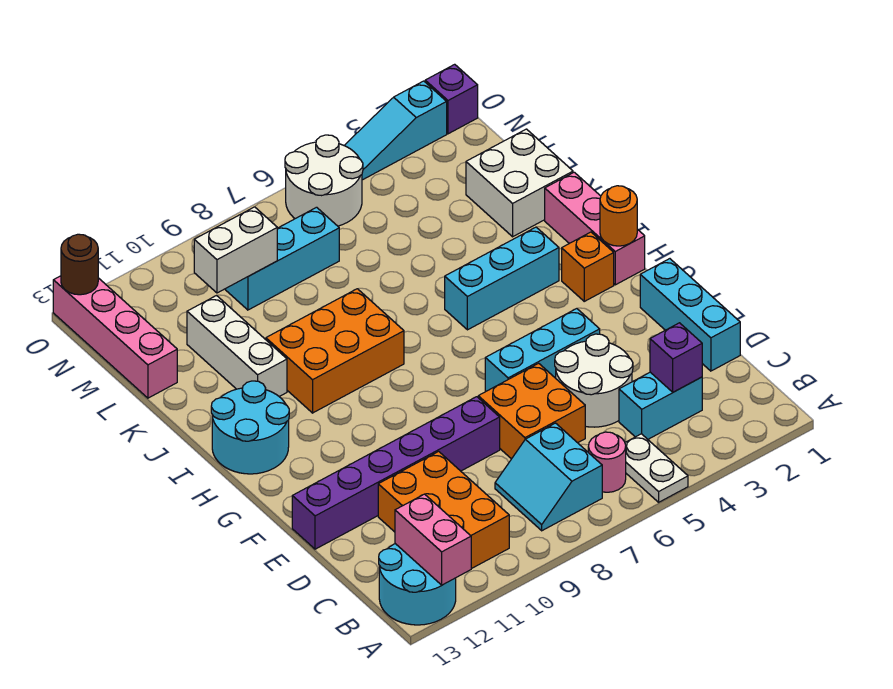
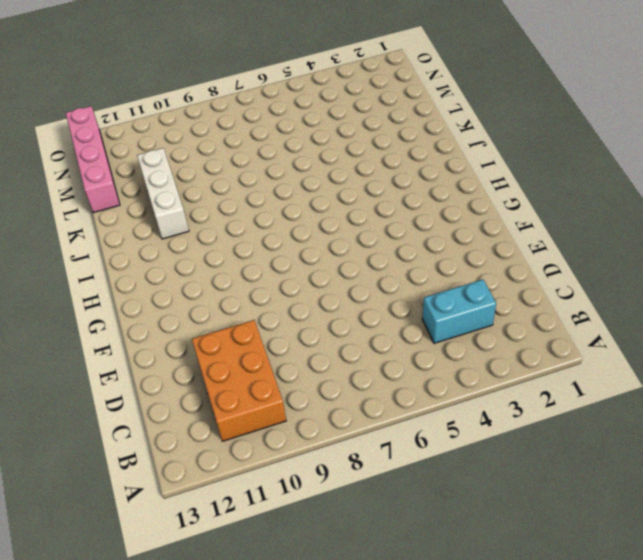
none -> white 1x2 plate [625,434,688,502]
none -> cyan 2x2 round brick [379,544,456,625]
none -> pink 1x1 round brick [588,432,626,492]

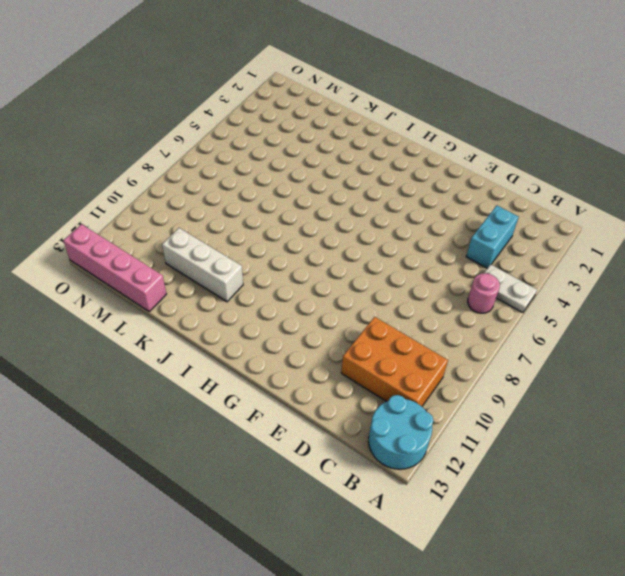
none -> cyan 2x2 slope [495,423,602,531]
none -> cyan 1x3 brick [640,259,740,371]
none -> white 2x2 round brick [555,334,633,427]

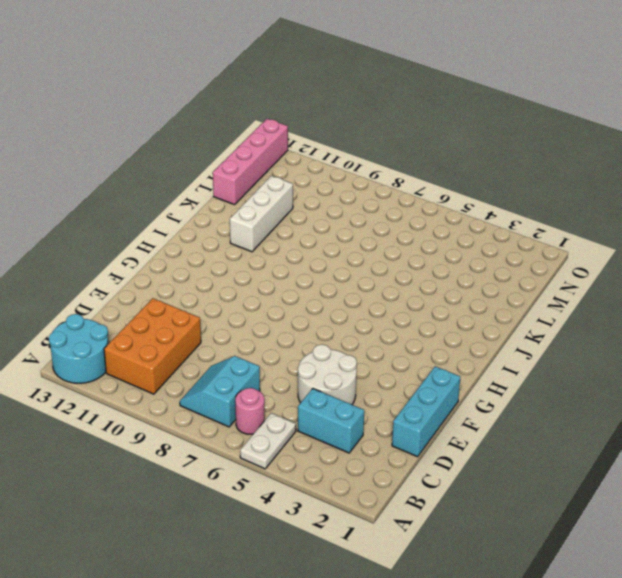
none -> orange 2x2 brick [478,363,585,459]
none -> purple 1x6 brick [292,397,500,549]
none -> cyan 1x3 brick [485,309,600,391]

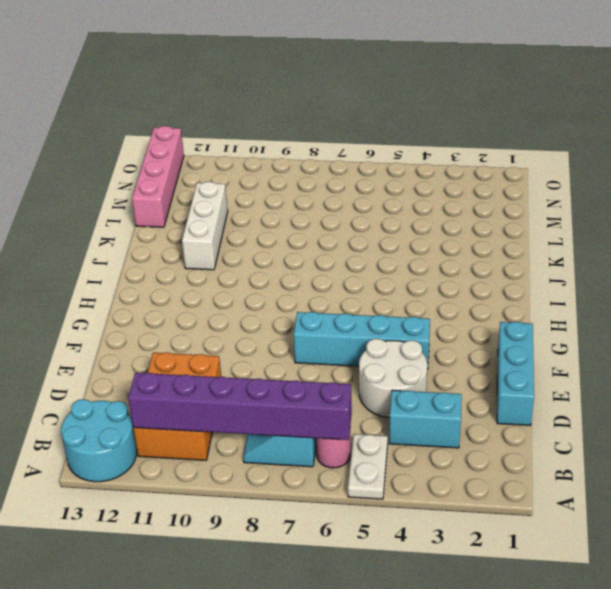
purple 1x6 brick [128,373,352,440] -> purple 1x6 brick moved to [292,397,500,549]
cyan 1x4 brick [294,312,430,369] -> cyan 1x3 brick [485,309,600,391]
none -> orange 2x2 brick [478,363,585,459]
none -> pink 1x3 brick [545,172,645,285]
none -> orange 1x1 brick [562,232,614,301]

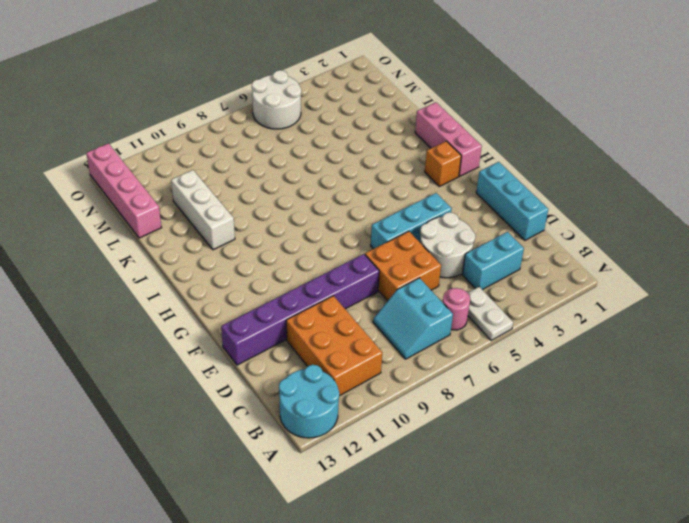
none -> cyan 2x2 round brick [211,381,289,474]
none -> cyan 1x3 brick [445,227,559,330]
none -> orange 2x3 brick [266,289,404,413]

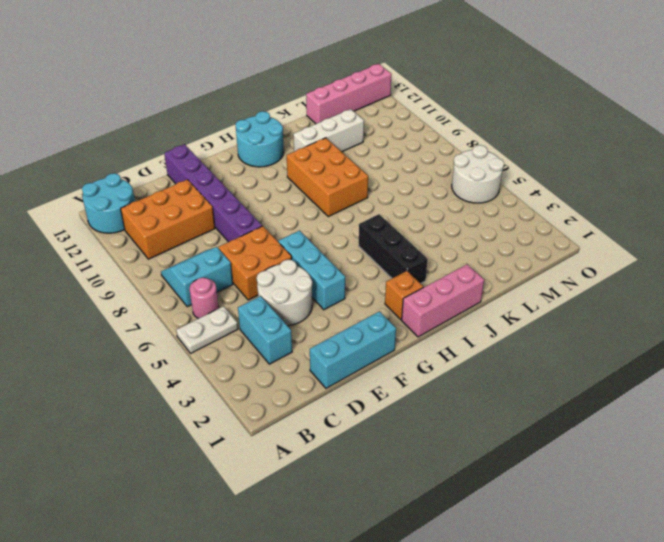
black 1x3 brick [359,214,428,284] -> cyan 1x3 brick [445,227,559,330]
none -> white 2x2 brick [466,129,573,237]
none -> cyan 1x3 brick [225,207,339,310]
none -> purple 1x1 brick [425,64,478,134]

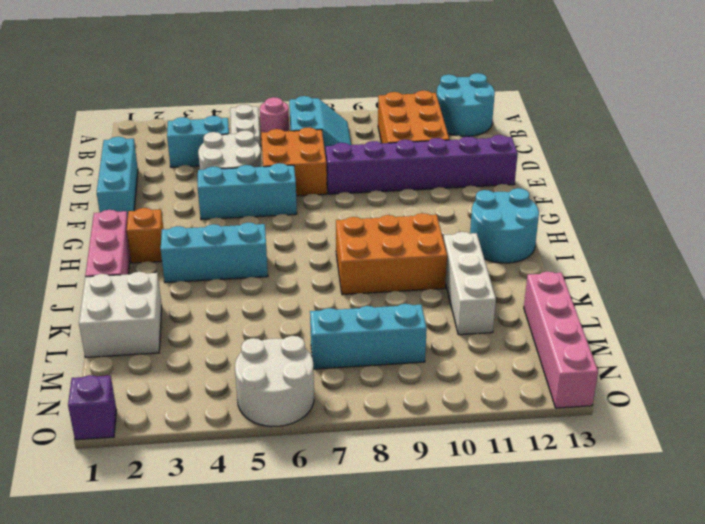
none -> cyan 1x3 slope [344,81,447,180]
none -> pink 1x2 brick [395,494,471,585]
none -> purple 1x1 brick [650,323,702,392]

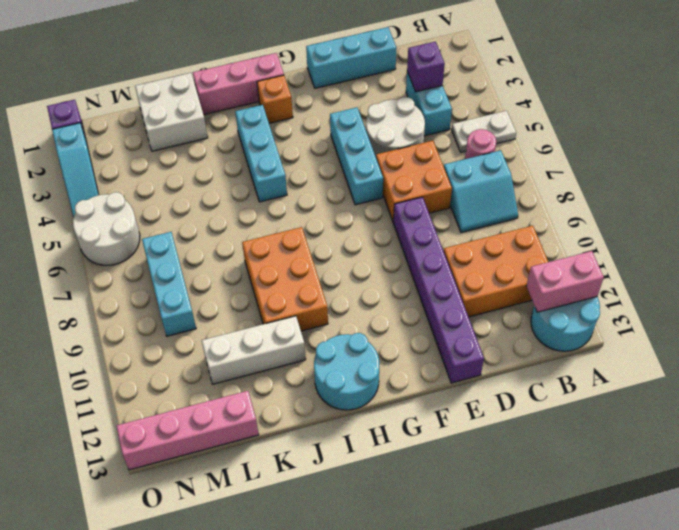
none -> orange 1x1 round brick [600,186,637,246]
none -> white 1x2 brick [194,207,277,293]
none -> brown 1x1 round brick [61,234,98,295]

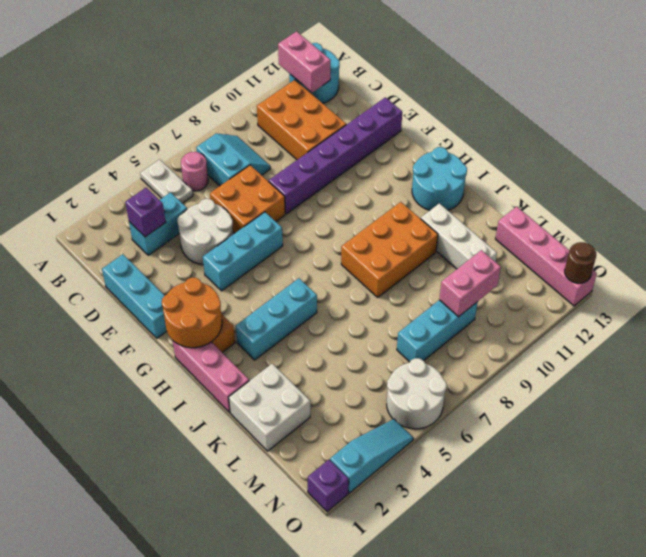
orange 2x2 round brick [162,278,222,348] -> orange 1x1 round brick [600,186,637,246]
pink 1x2 brick [439,250,501,317] -> white 1x2 brick [194,207,277,293]

